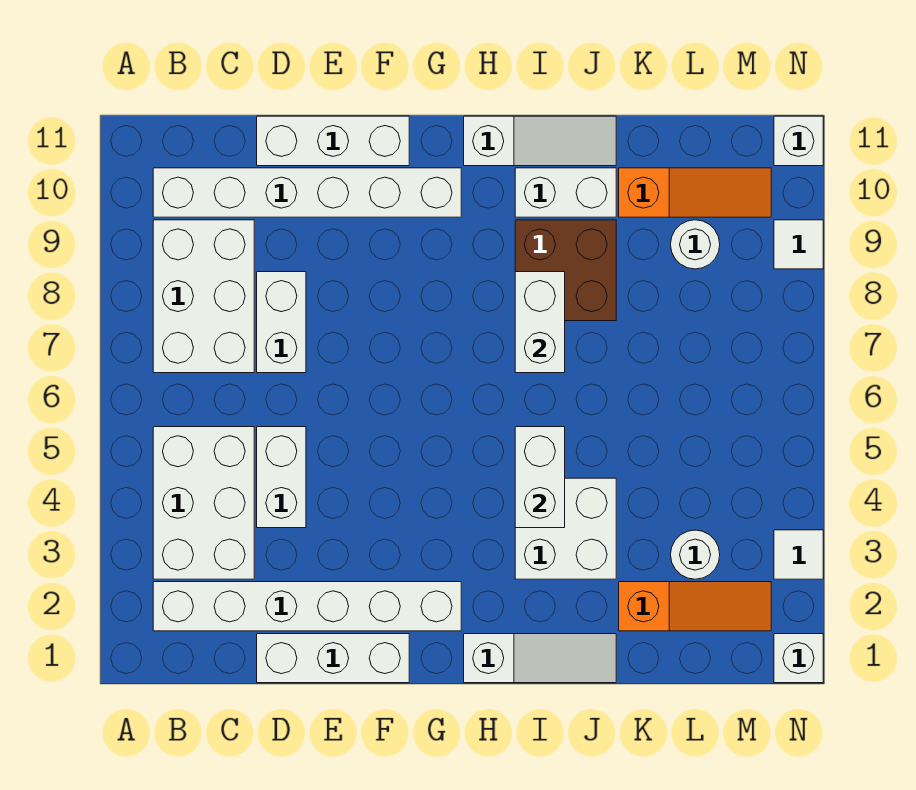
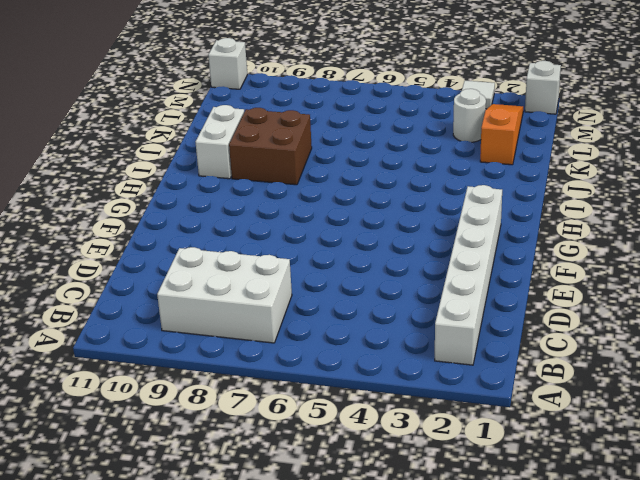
none -> white 2x3 brick [153,427,254,579]
none -> white 1x6 brick [153,168,461,217]
none -> white 1x3 brick [257,634,409,683]

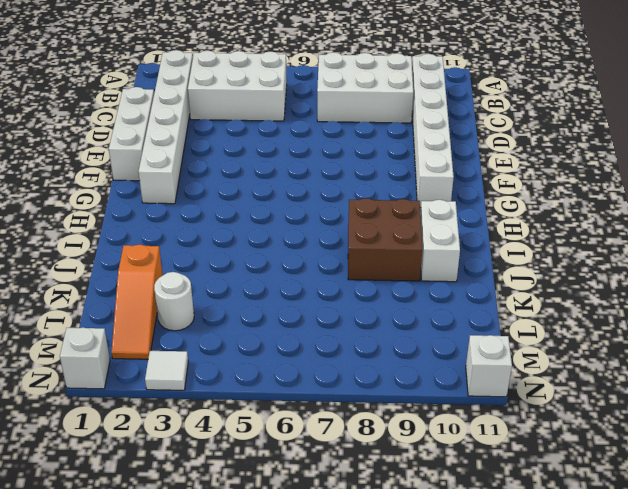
none -> white 1x2 brick [257,427,306,528]
none -> white 1x2 brick [257,272,306,373]
none -> white 1x3 brick [257,116,409,166]

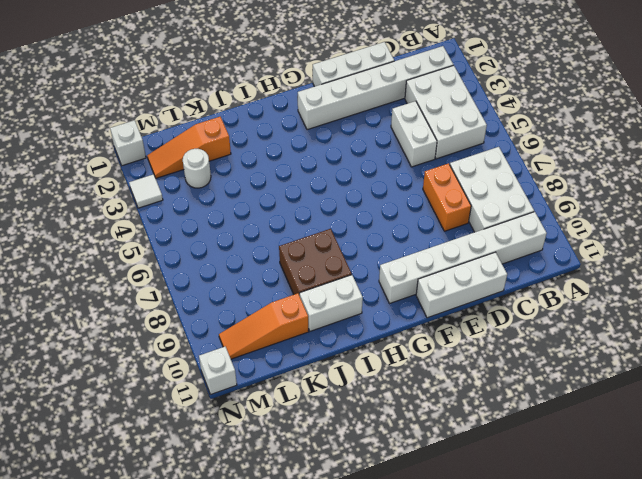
orange 1x2 brick [423,163,471,231] -> white 1x2 brick [257,272,306,373]
none -> white 1x3 slope [464,634,616,683]
none -> white 1x3 slope [464,116,616,166]
none -> white 2x2 brick [515,478,616,579]

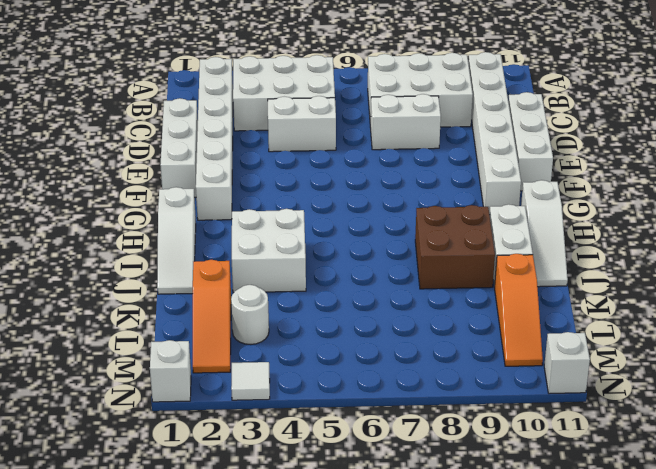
none -> white 1x1 round brick [671,220,720,269]
none -> white 1x1 tile [774,220,823,269]
none -> white 1x2 brick [515,427,565,528]

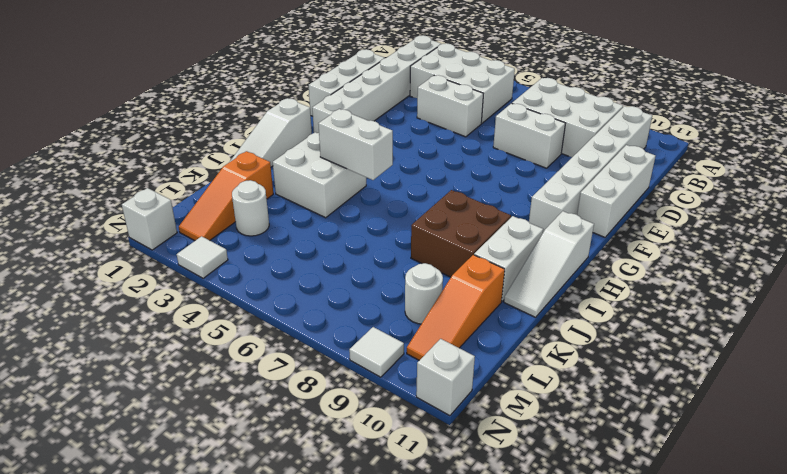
none -> white 1x2 brick [515,272,565,373]

